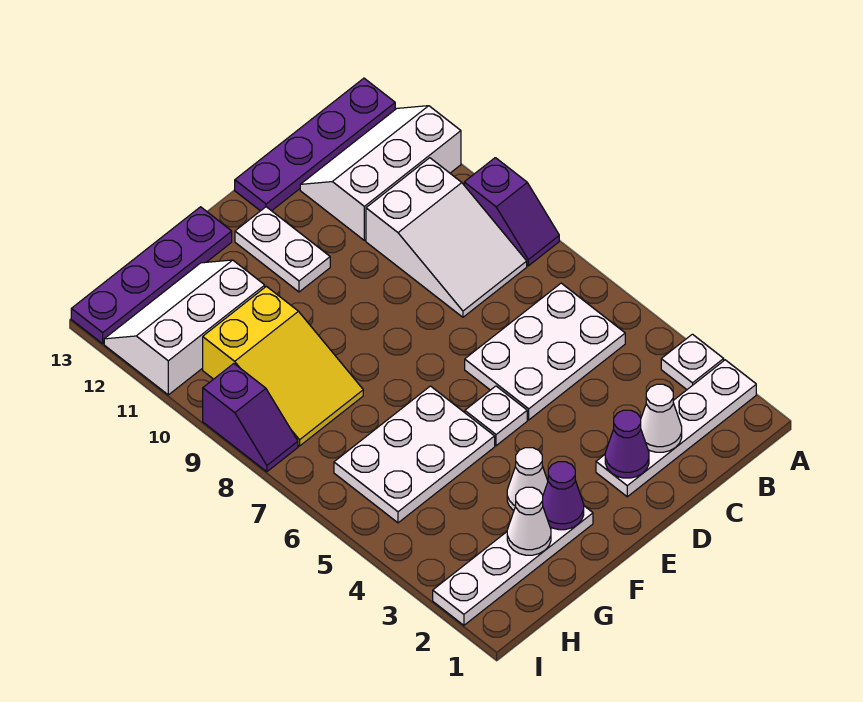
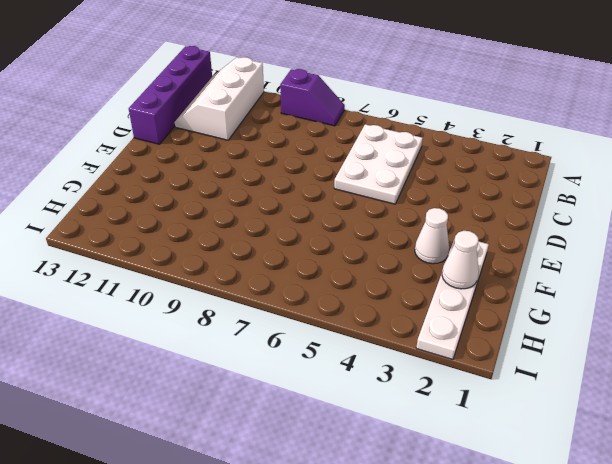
purple 1x4 brick [129,46,212,144] -> purple 1x4 plate [235,78,395,211]
none -> white 1x4 plate [596,360,756,497]
none -> white 1x1 plate [661,334,724,389]
none -> white 2x3 slope [366,158,527,317]

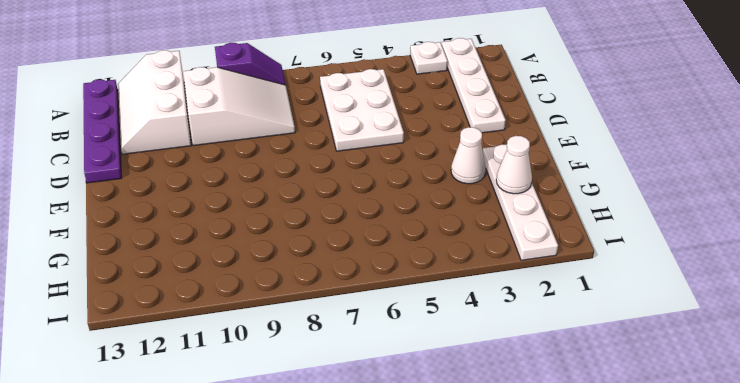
none -> white 1x1 plate [465,386,527,446]
none -> white 1x2 plate [235,207,330,292]
none -> white 2x3 plate [334,386,495,523]

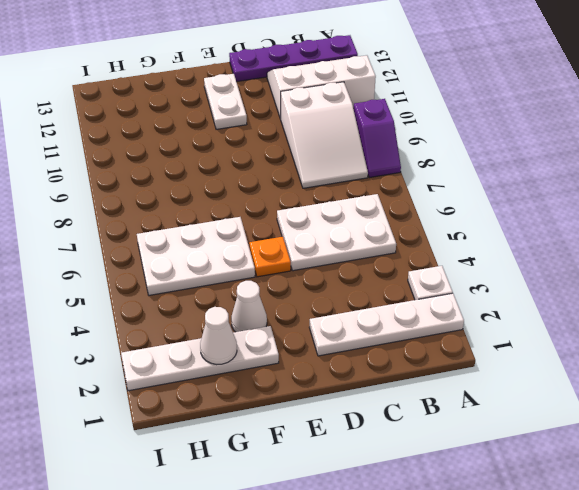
orange 1x1 plate [249,237,291,277] -> white 1x1 plate [465,386,527,446]
none -> purple 1x4 plate [71,207,232,344]
none -> yellow 2x3 slope [203,286,363,446]
none -> white 2x3 slope [104,260,265,395]

